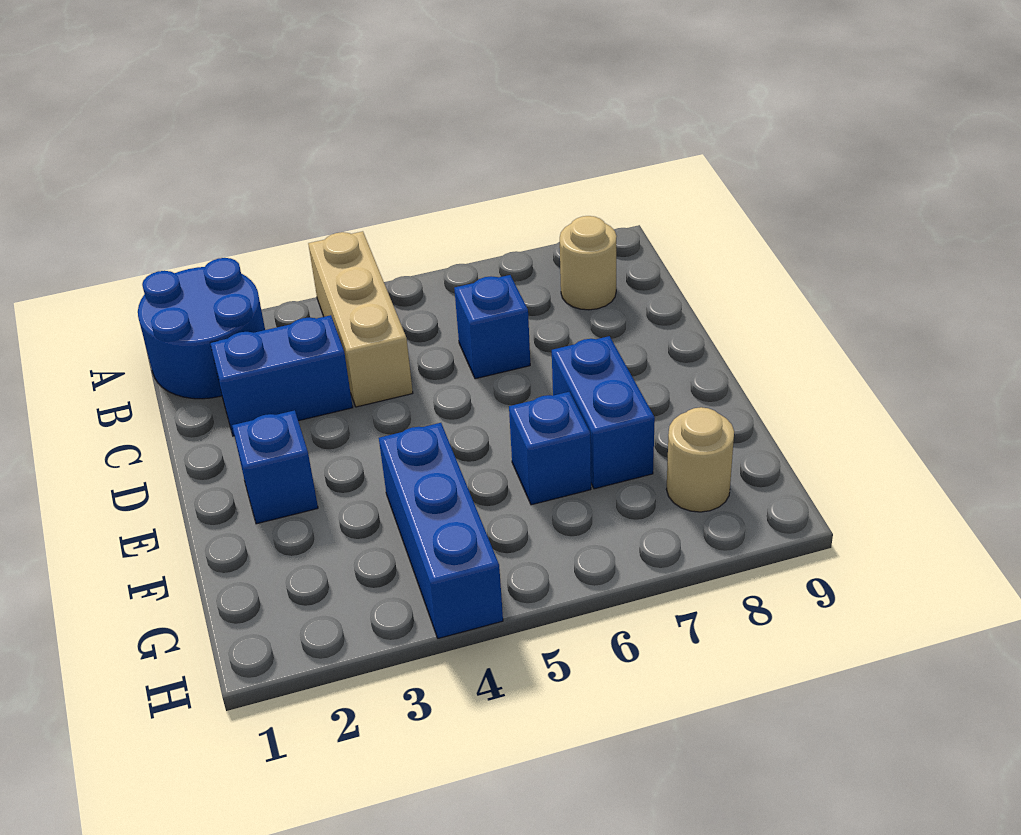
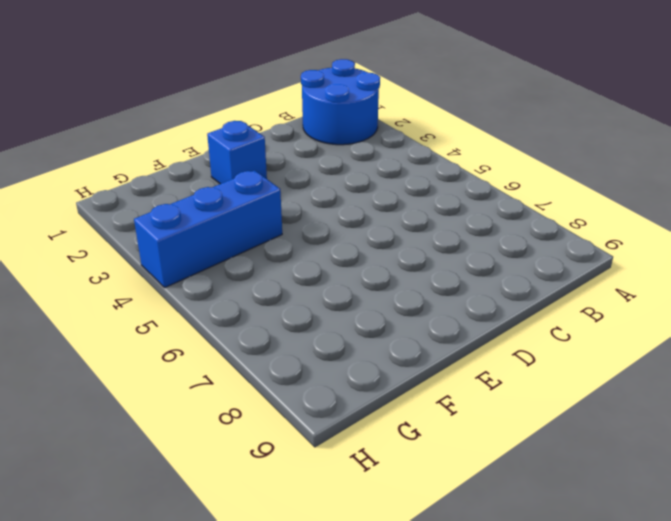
none -> tan 1x3 brick [308,231,413,407]
none -> tan 1x1 round brick [560,216,617,310]

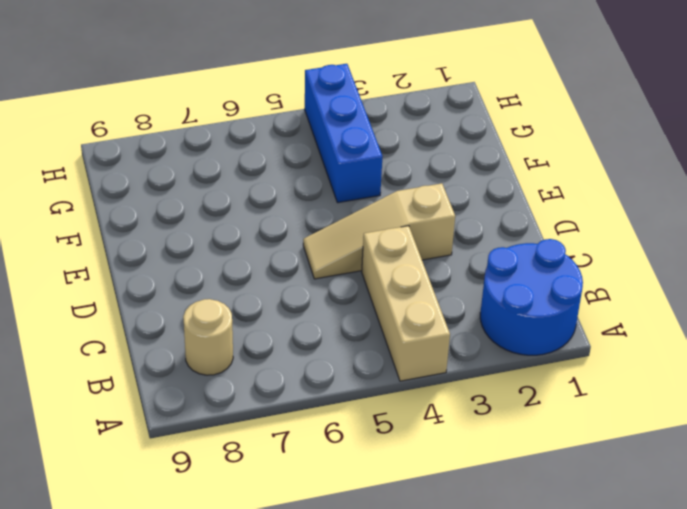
tan 1x3 slope [303,183,455,279] -> none
none -> blue 1x2 brick [210,315,353,436]
none -> blue 1x1 brick [454,275,530,379]

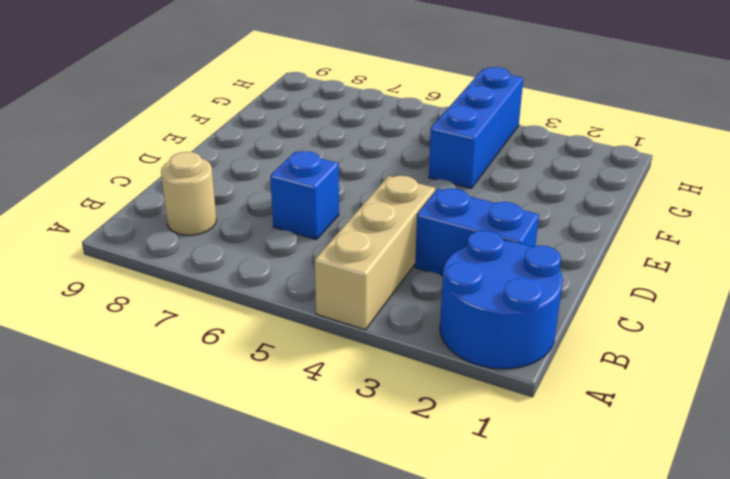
none -> blue 1x1 brick [232,410,318,524]
none -> blue 1x2 brick [552,336,655,489]

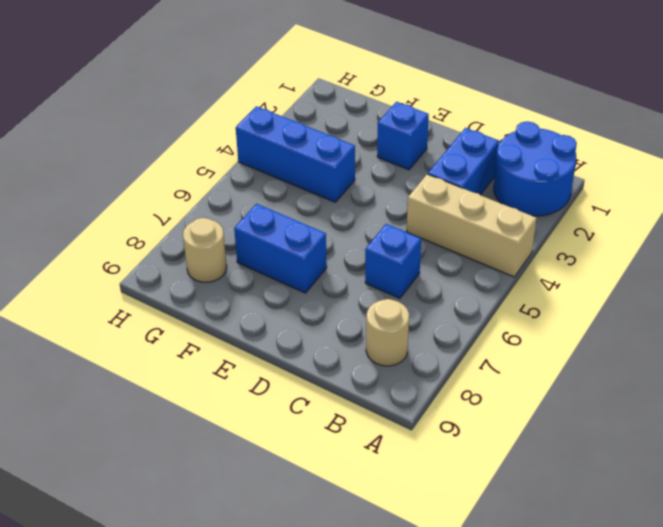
none -> blue 1x1 brick [509,392,591,505]

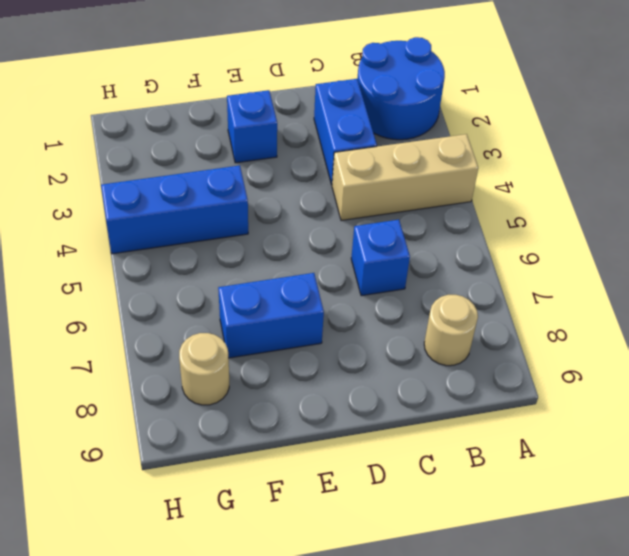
none -> blue 1x1 brick [509,392,591,505]

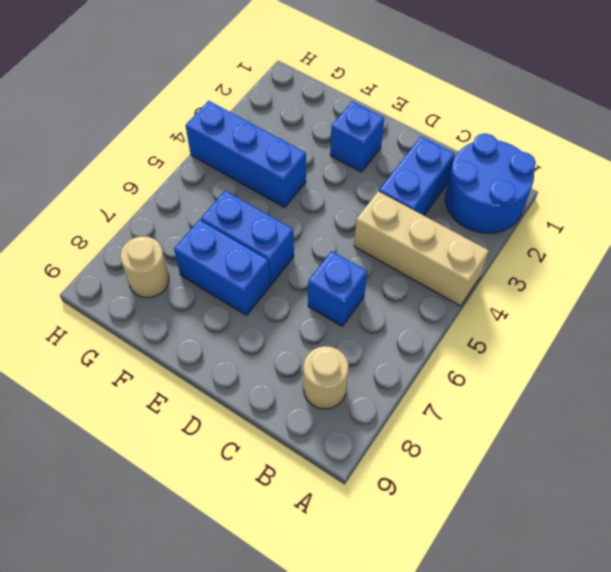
blue 1x2 brick [201,191,294,284] -> blue 1x1 brick [509,392,591,505]

